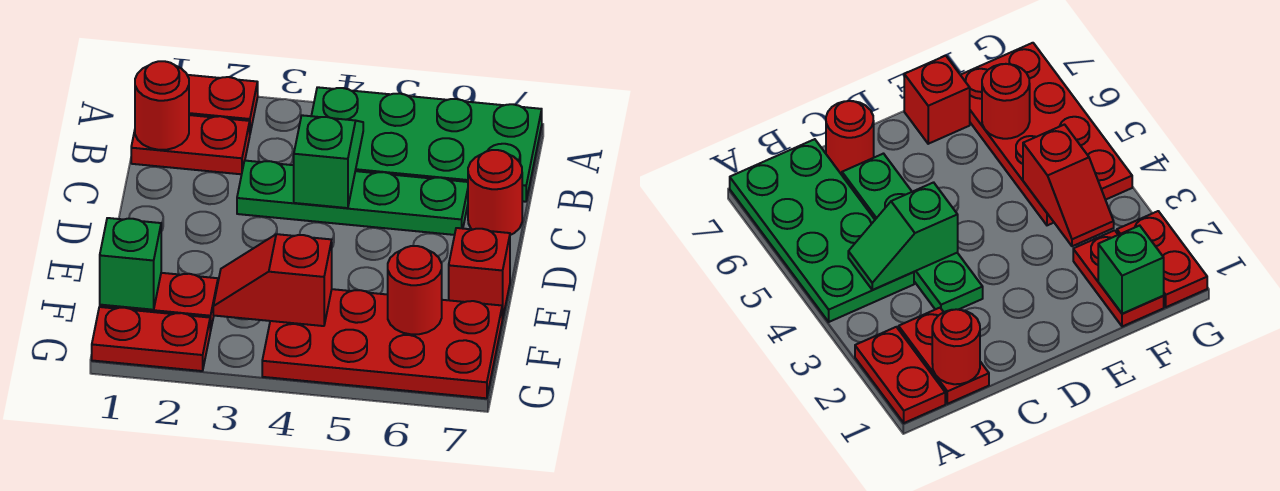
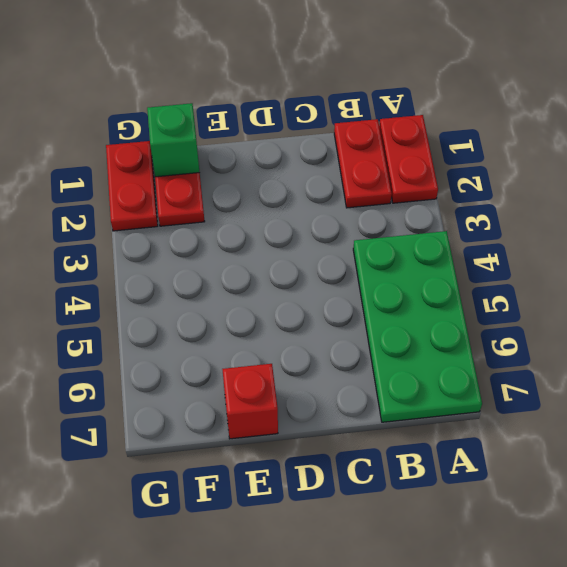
none -> green 1x4 plate [237,161,468,235]
none -> red 1x1 round brick [468,150,522,235]
none -> red 2x4 plate [262,289,502,398]

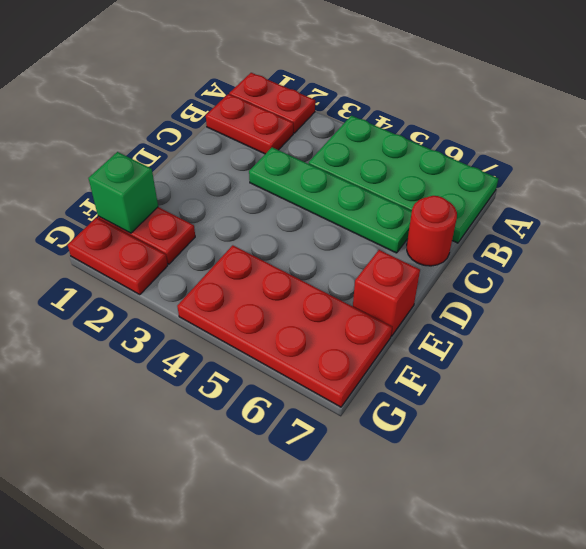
none -> red 1x1 round brick [135,61,189,150]
none -> green 1x2 slope [294,115,363,208]
none -> red 1x2 slope [213,234,332,326]

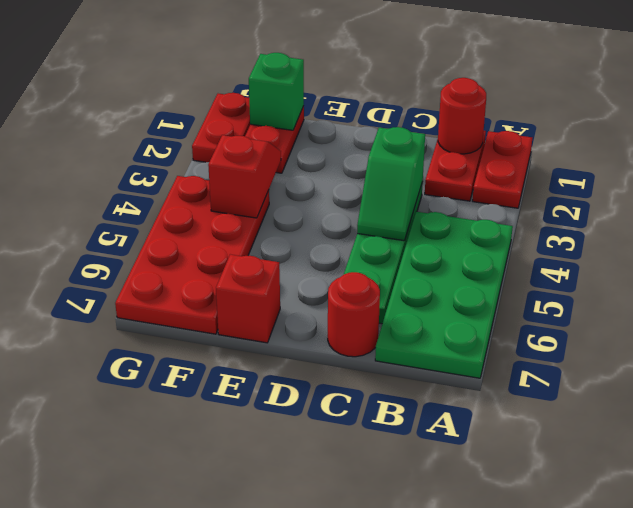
green 1x2 slope [357,127,425,241] -> green 1x2 slope turned to [294,115,363,208]
none -> red 1x1 round brick [388,246,442,334]

